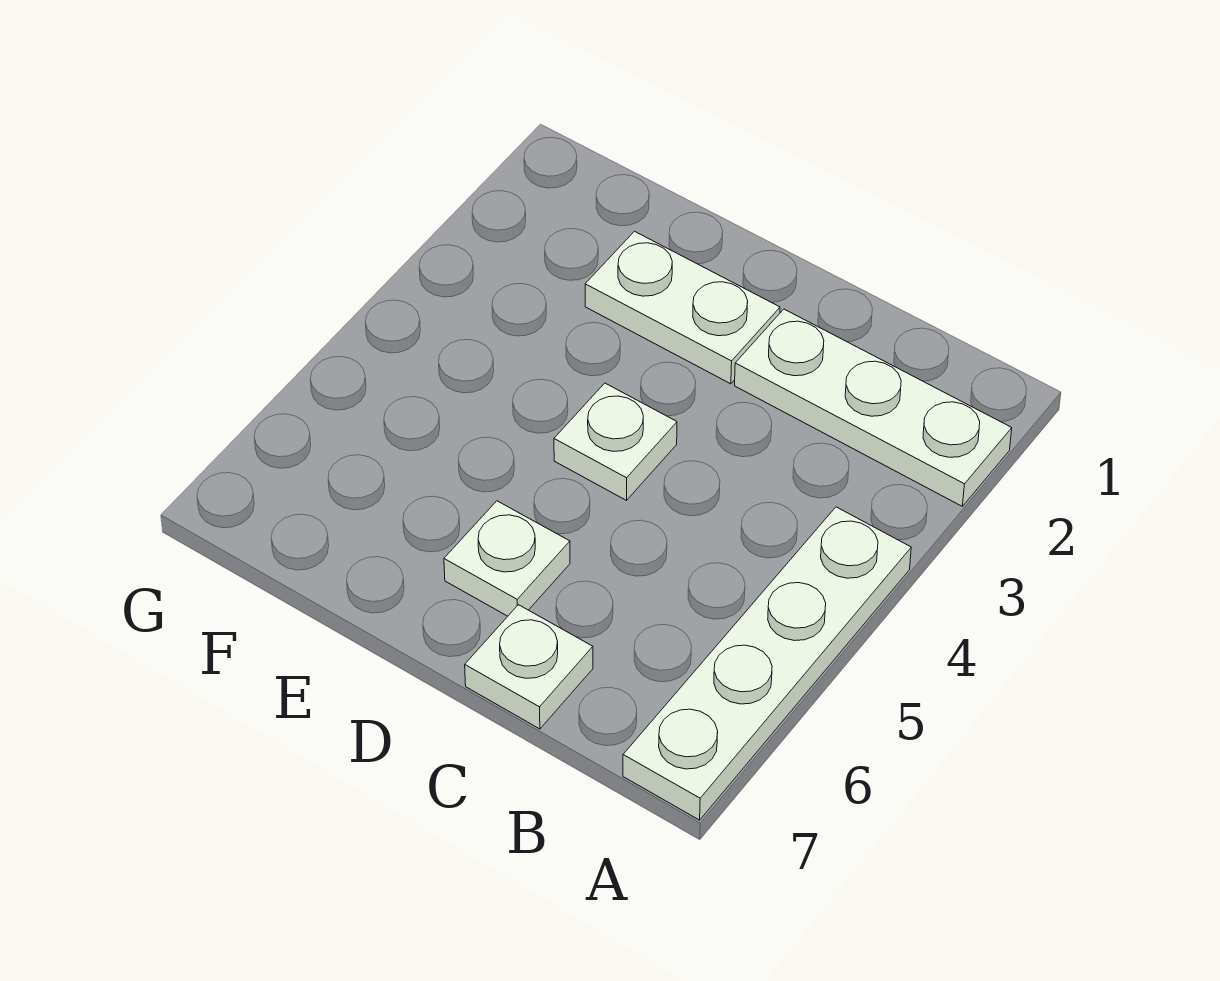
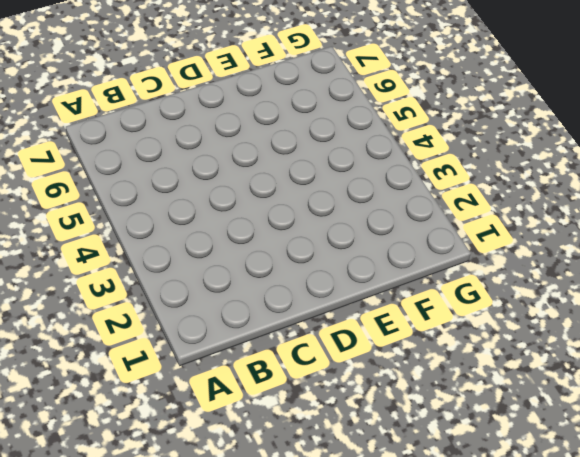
none -> white 1x3 plate [735,309,1012,506]
none -> white 1x4 plate [623,507,911,820]

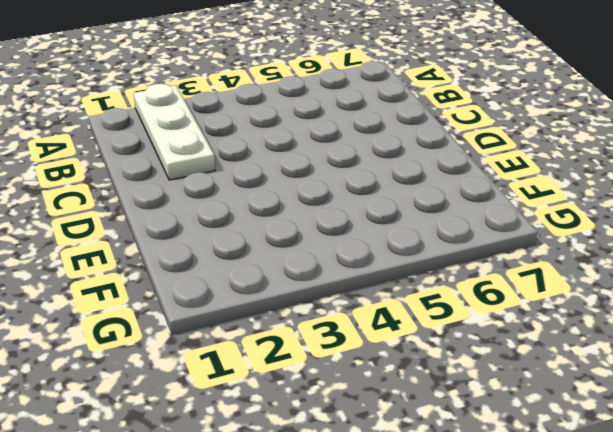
none -> white 1x4 plate [623,507,911,820]
none -> white 1x1 plate [465,605,593,729]

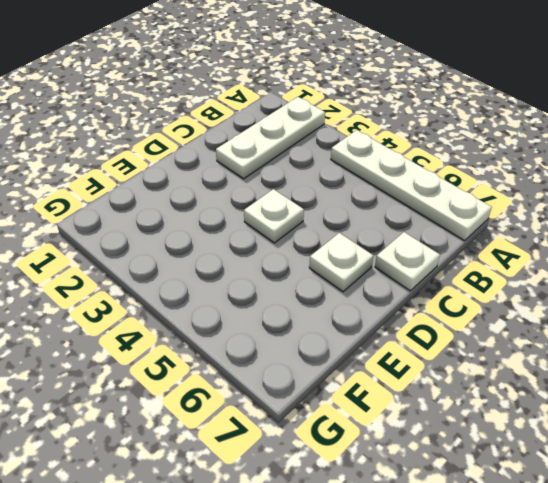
none -> white 1x2 plate [585,231,780,384]

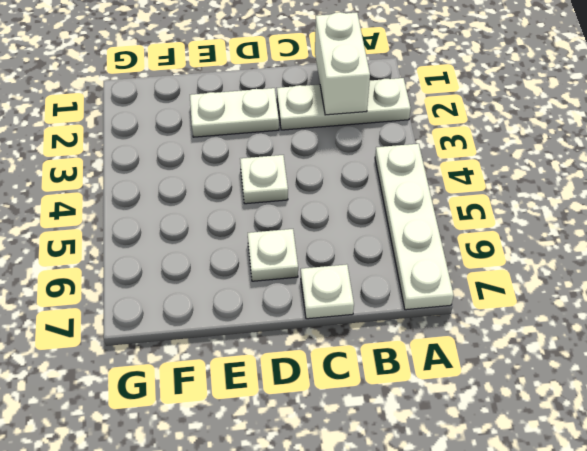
white 1x2 brick [315,12,370,115] -> none

